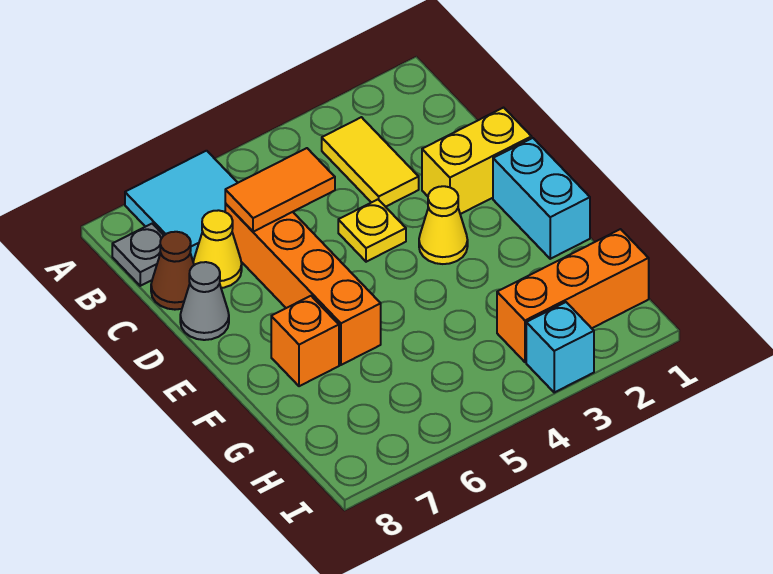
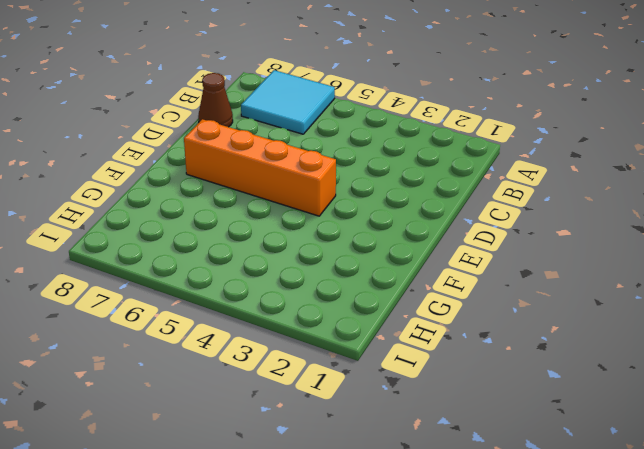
orange 1x4 brick [184,119,336,216] -> orange 1x4 brick turned to [225,204,381,365]
none -> yellow 1x2 tile [322,117,419,207]
none -> grey 1x1 plate [112,224,164,286]
none -> yellow 1x1 cone [193,210,242,288]

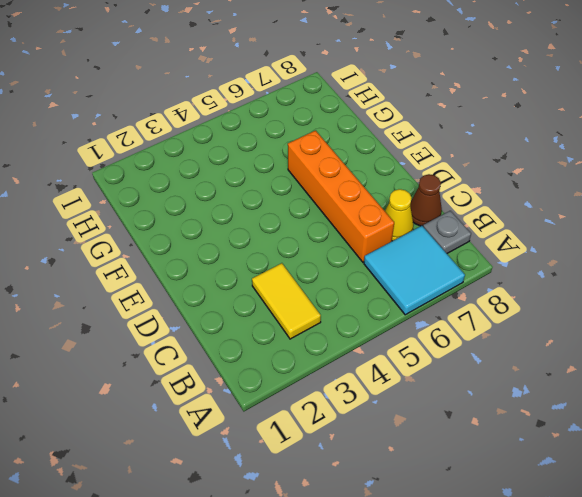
none -> yellow 1x2 brick [422,108,532,214]
none -> yellow 1x1 plate [338,199,406,262]
none -> grey 1x1 cone [180,262,229,340]

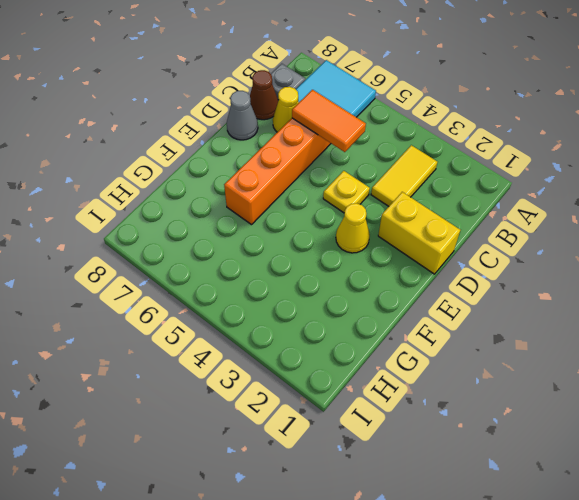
none -> cyan 1x2 brick [493,138,590,259]
none -> orange 1x1 brick [271,296,339,386]
none -> orange 1x3 brick [497,229,649,362]

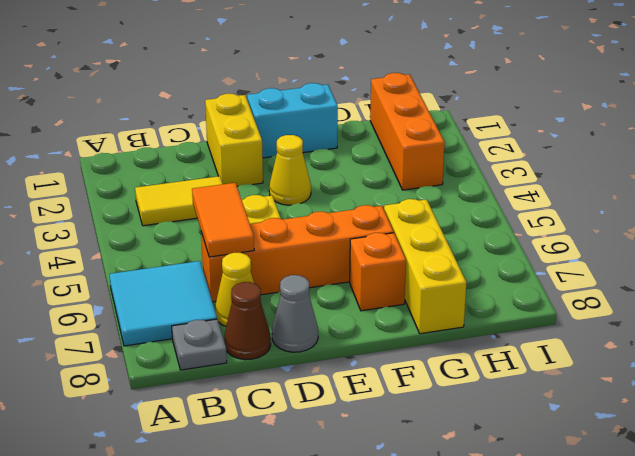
yellow 1x3 brick [384,199,466,334] -> none
none -> cyan 1x1 brick [526,302,594,392]

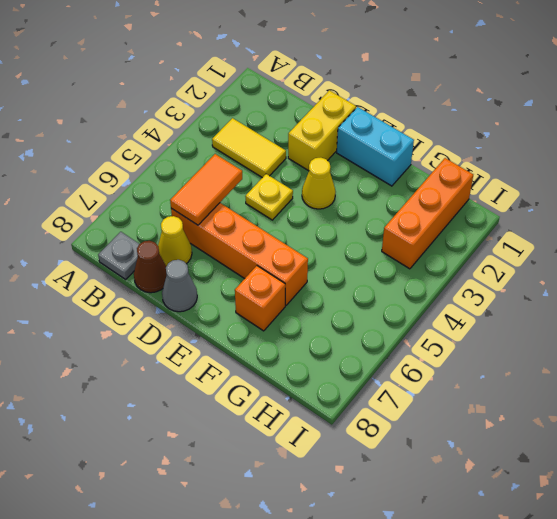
none -> cyan 2x2 tile [125,151,238,259]
none -> cyan 1x1 brick [526,302,594,392]

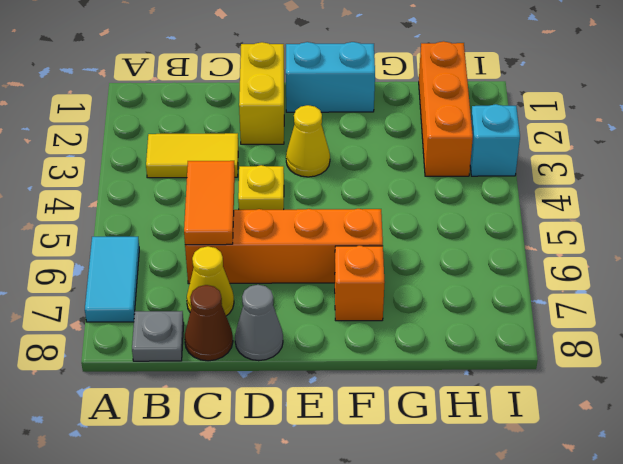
cyan 1x2 tile [85,237,139,322] -> cyan 2x2 tile [125,151,238,259]

